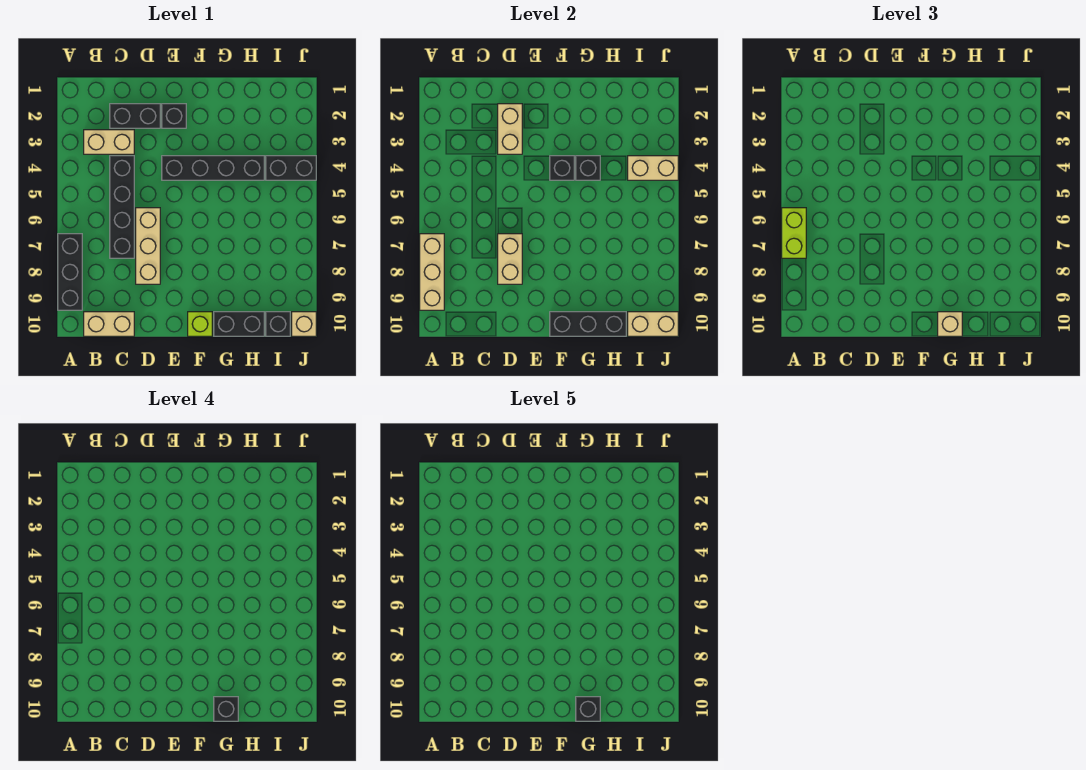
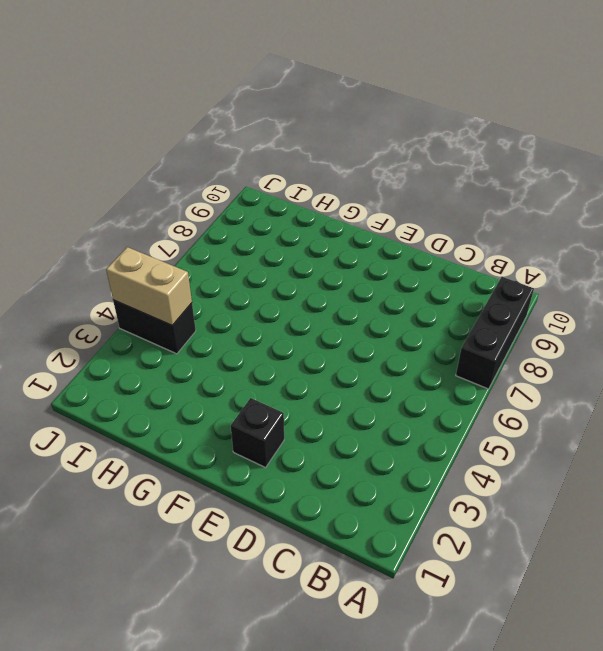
none -> tan 1x2 brick [84,130,134,154]
none -> tan 1x2 brick [84,312,134,336]
none -> black 1x2 brick [110,104,160,128]

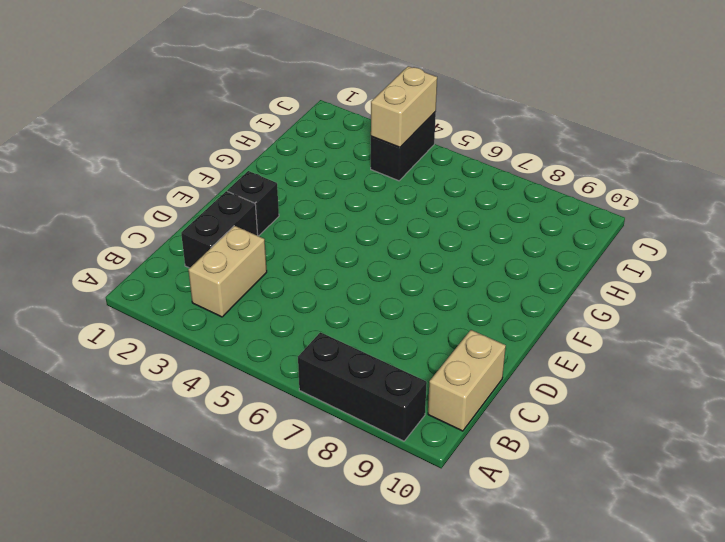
none -> black 1x4 brick [110,156,134,258]
none -> tan 1x3 brick [136,208,160,284]
none -> black 1x4 brick [162,156,264,180]

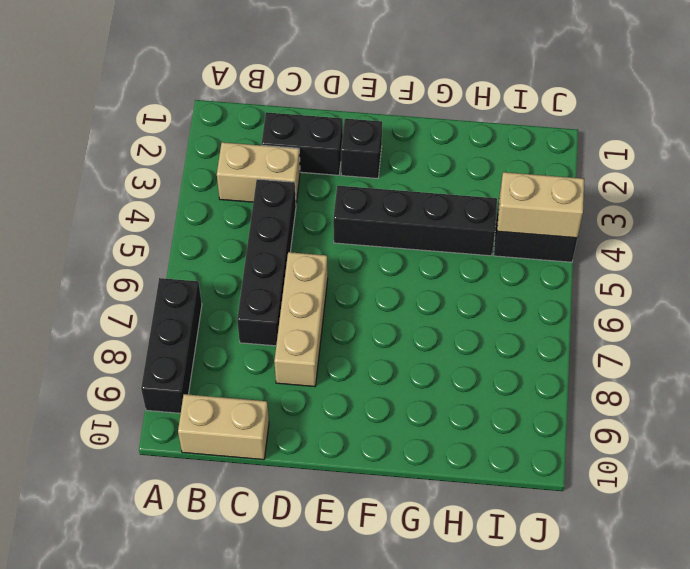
none -> lime 1x1 brick [188,312,212,336]
none -> black 1x2 brick [214,312,264,336]
none -> black 1x1 brick [266,312,290,336]

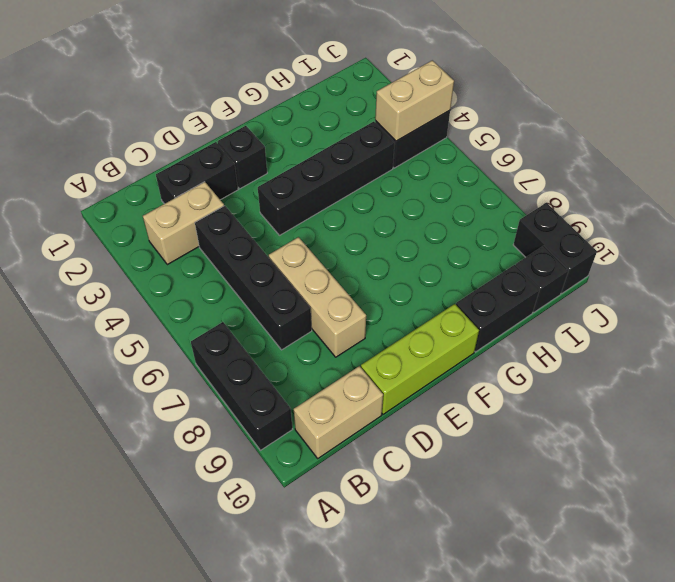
lime 1x3 brick [361,304,479,414] -> lime 1x1 brick [188,312,212,336]
black 1x2 brick [513,203,597,294] -> tan 1x1 brick [292,312,316,336]
none -> tan 1x3 brick [420,234,444,310]
none -> tan 1x2 brick [498,104,522,154]
none -> tan 1x2 brick [498,234,522,284]

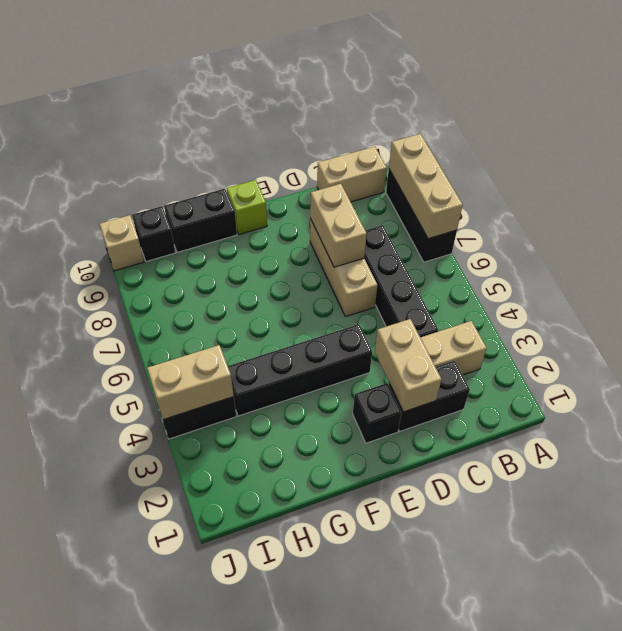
none -> black 1x1 brick [550,156,574,180]
none -> black 1x3 brick [550,312,626,336]
none -> black 1x1 brick [576,156,600,180]

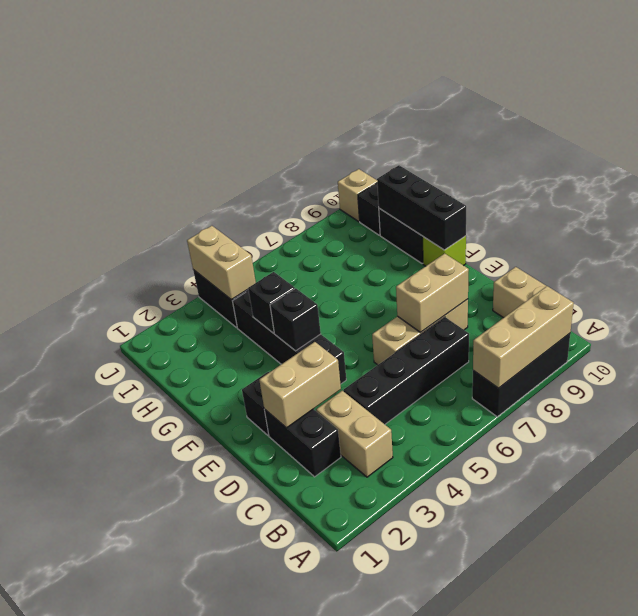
none -> tan 1x2 brick [628,312,678,336]
none -> lime 1x2 brick [782,208,806,258]
none -> tan 1x1 brick [938,312,962,336]

